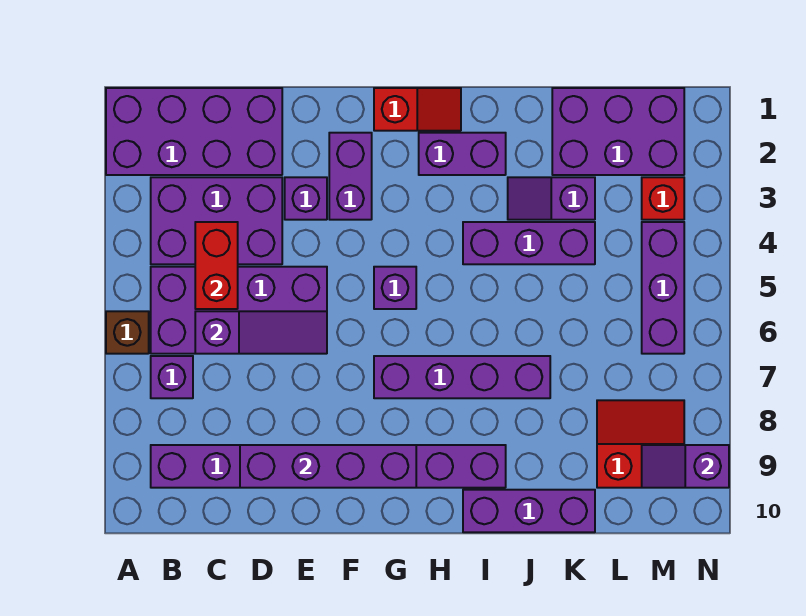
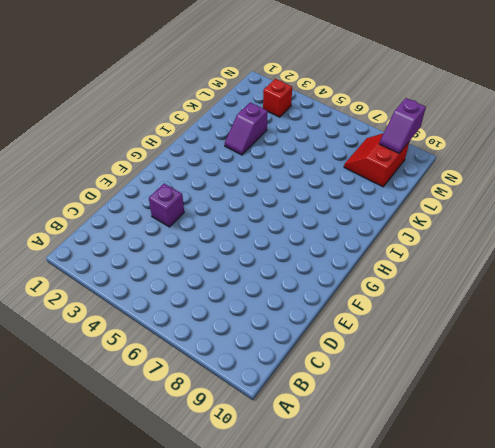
none -> purple 2x4 brick [106,88,282,175]
none -> brown 1x1 brick [106,311,149,354]
none -> purple 2x3 brick [151,177,282,264]

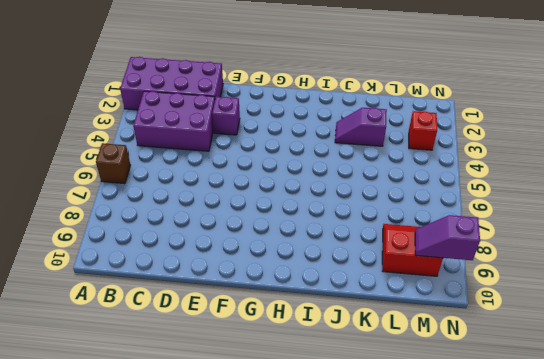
none -> purple 2x4 brick [151,267,327,354]
none -> purple 1x1 brick [151,356,193,398]
none -> purple 1x8 brick [151,445,506,488]

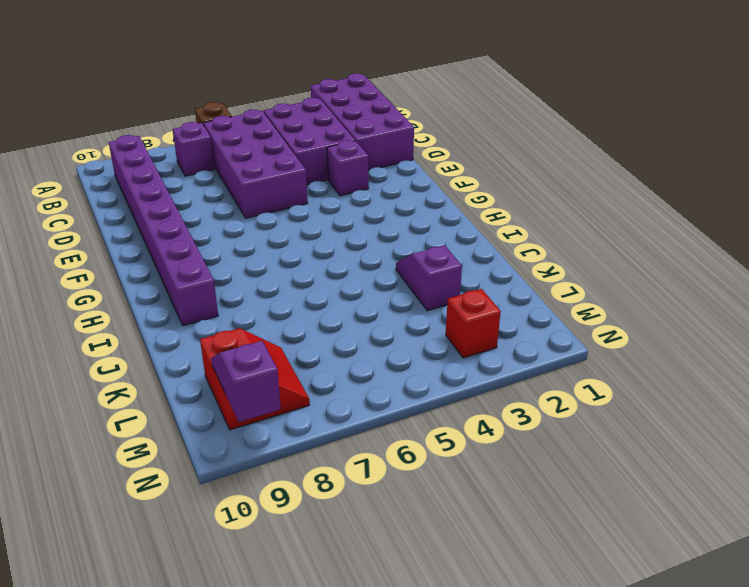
none -> purple 1x2 brick [329,133,372,220]
none -> red 1x2 slope [374,88,461,131]
none -> purple 1x1 brick [374,267,416,309]

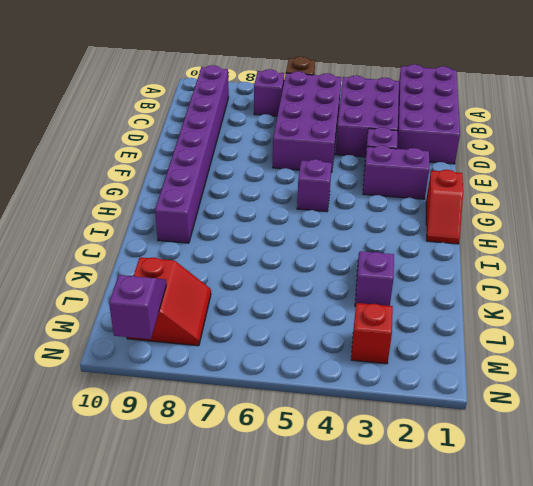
none -> purple 1x4 brick [374,356,550,398]
none -> purple 1x2 brick [419,133,506,175]
none -> purple 1x3 brick [463,222,595,264]

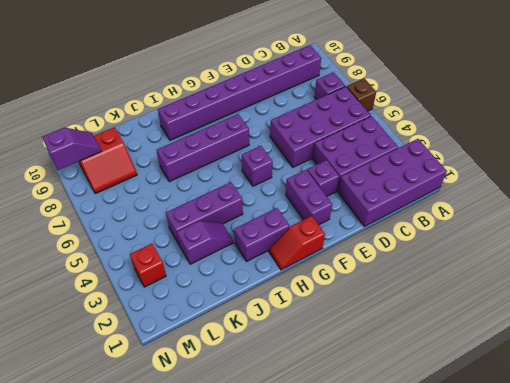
none -> purple 1x3 brick [463,490,595,532]
none -> purple 2x3 brick [552,88,684,175]
none -> purple 1x3 brick [642,222,684,354]

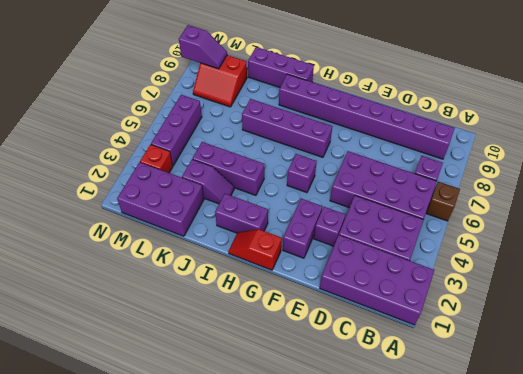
none -> red 1x2 brick [195,222,238,309]
none -> purple 1x3 slope [195,311,327,354]
none -> purple 1x4 brick [240,445,416,488]

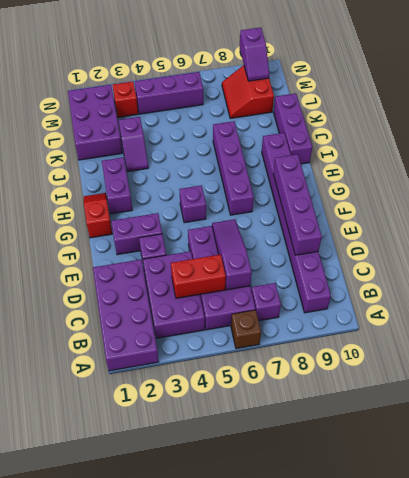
none -> purple 1x3 brick [463,222,595,264]

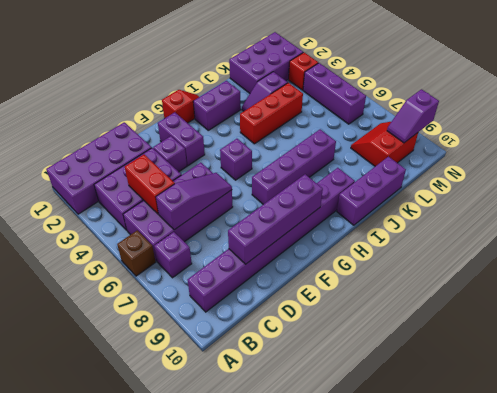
red 1x3 brick [240,83,303,144] -> purple 1x3 brick [463,222,595,264]

